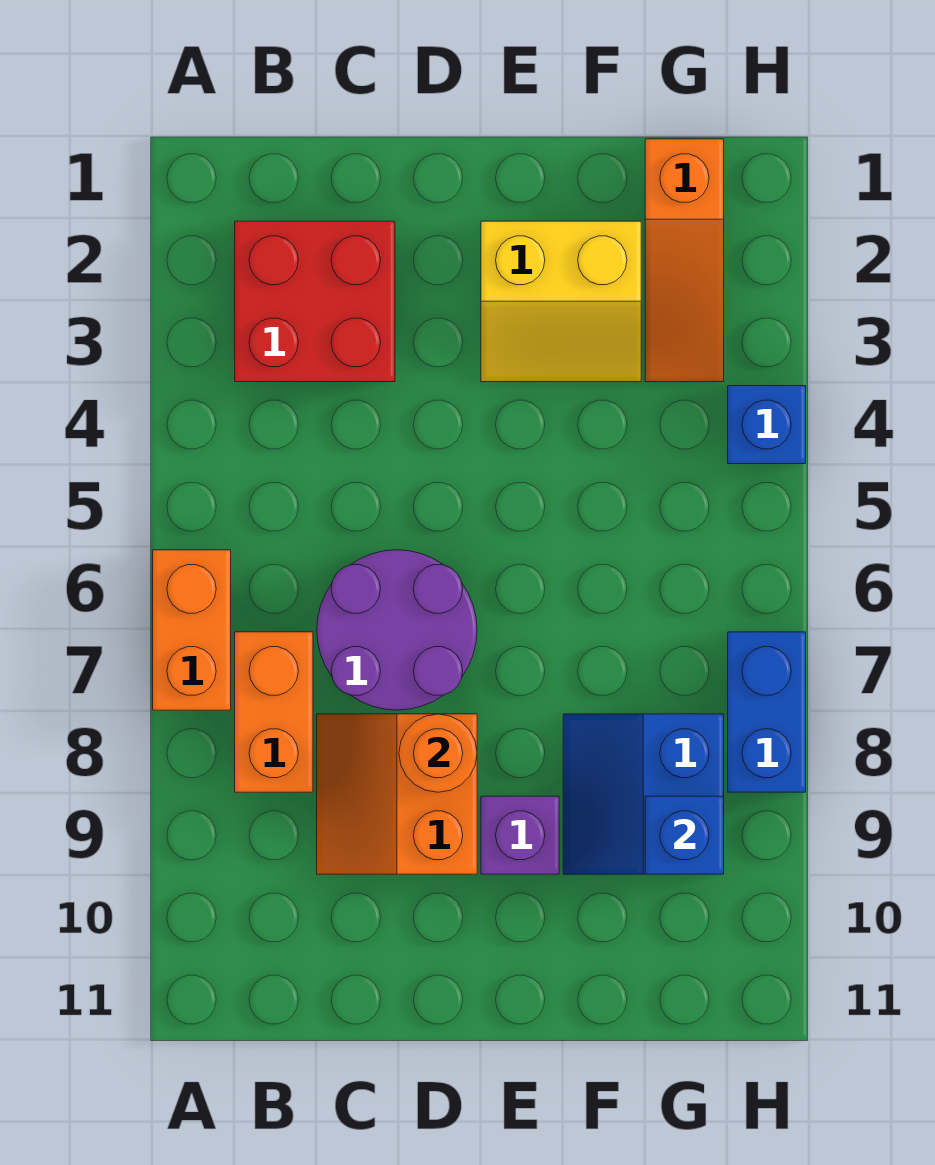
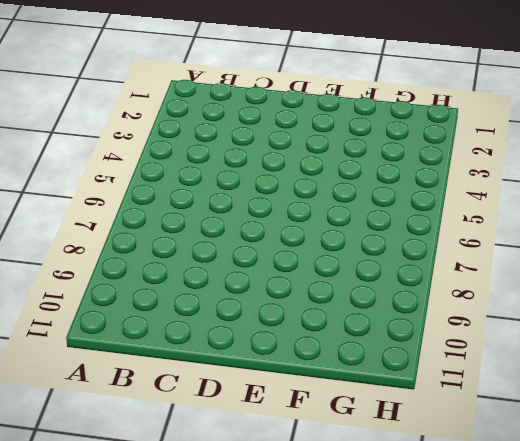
none -> orange 1x2 brick [153,550,231,710]
none -> red 2x2 brick [235,221,395,382]
none -> orange 1x2 brick [235,632,313,792]

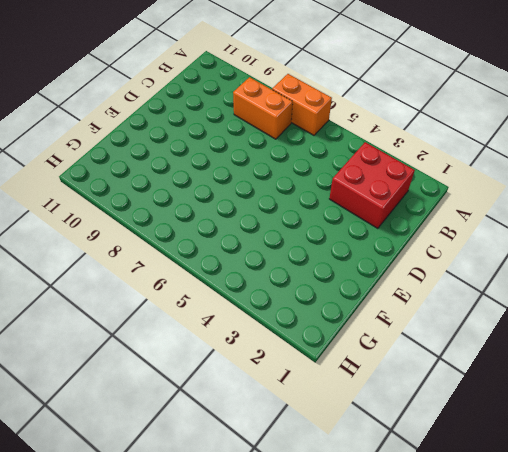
none -> purple 2x2 round brick [317,550,477,710]
none -> orange 2x2 slope [317,714,477,874]
none -> yellow 2x2 slope [481,221,641,382]

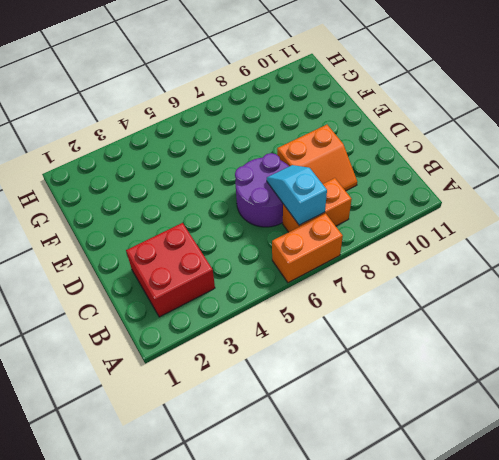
cyan 1x2 slope [267,165,327,225] -> none
none -> yellow 2x2 slope [481,221,641,382]
none -> purple 1x1 brick [481,796,559,874]
none -> blue 2x2 slope [563,714,724,874]

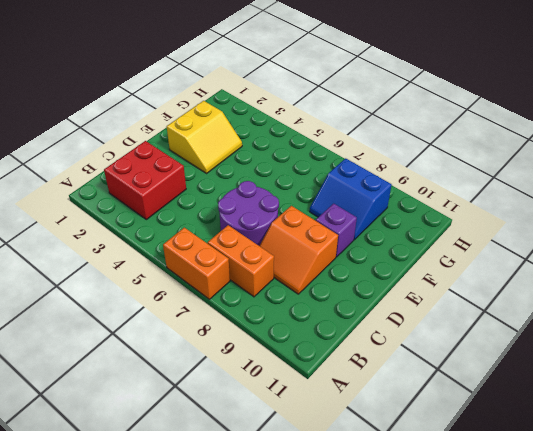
none -> orange 1x3 slope [645,139,724,382]
none -> blue 1x1 brick [728,386,806,464]
none -> blue 1x2 brick [728,632,806,792]

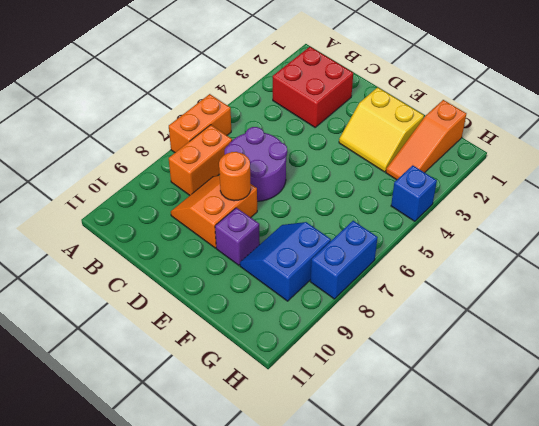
none -> blue 1x1 brick [645,796,724,874]

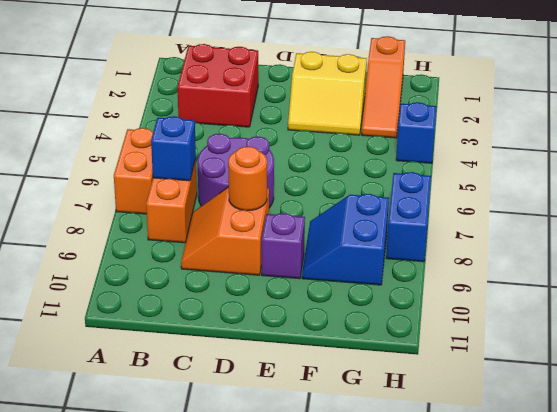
blue 1x1 brick [151,116,196,181] -> blue 1x1 brick moved to [645,796,724,874]

